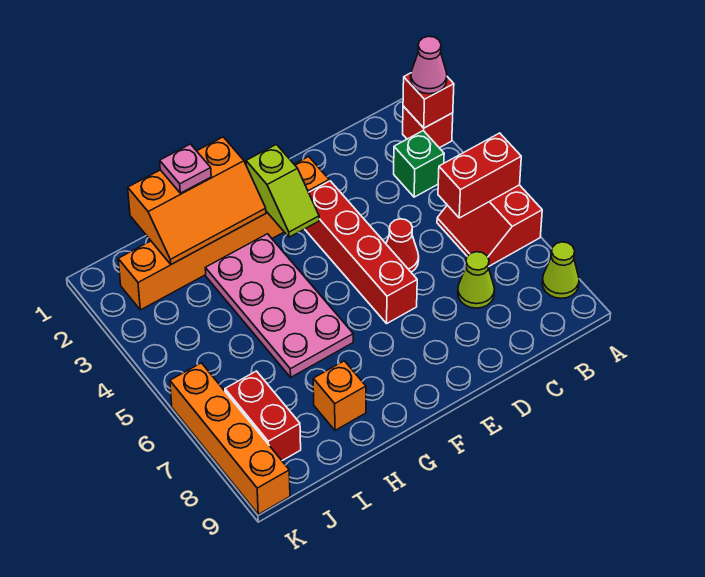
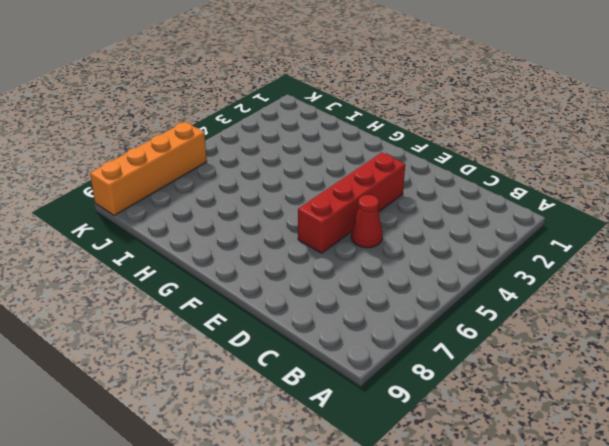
none -> red 1x1 brick [403,106,453,148]
none -> red 2x2 slope [437,185,542,266]
none -> lime 1x1 cone [542,242,579,298]

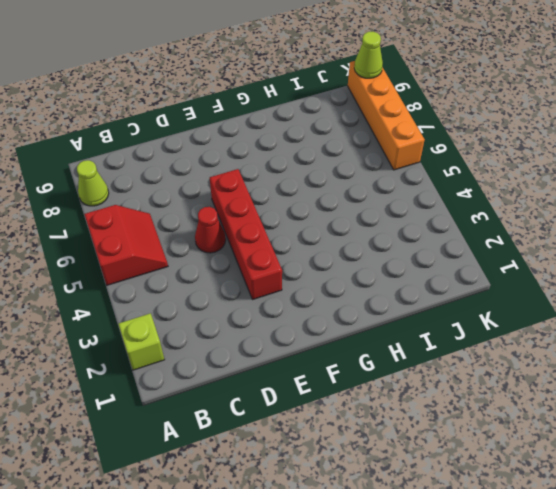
lime 1x1 brick [118,313,165,370] -> red 1x1 brick [403,106,453,148]
lime 1x1 cone [354,32,383,78] -> lime 1x1 cone moved to [458,252,495,308]
none -> green 1x1 brick [394,131,444,197]
none -> orange 1x6 brick [118,157,329,310]
none -> pink 2x4 plate [205,234,353,377]

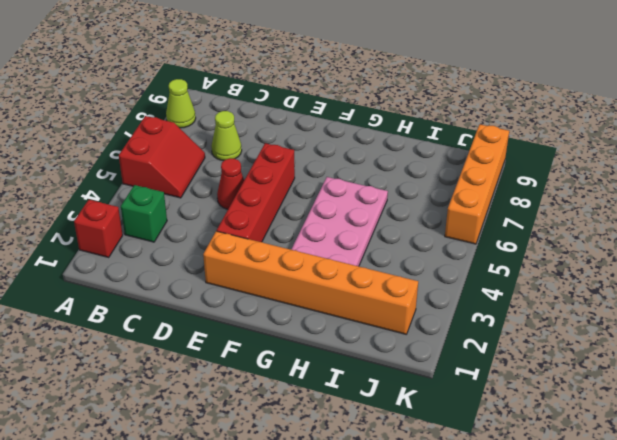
none -> orange 1x1 brick [313,361,366,430]
none -> red 1x2 brick [225,371,301,461]
none -> red 1x1 brick [403,73,454,128]

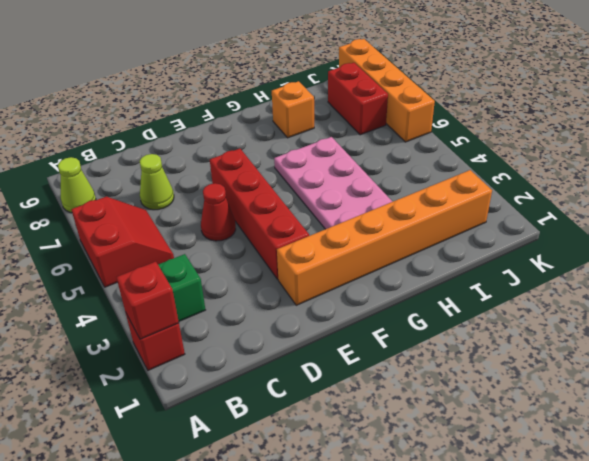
none -> red 1x2 brick [438,133,521,218]
none -> lime 1x2 slope [246,145,319,237]
none -> orange 2x3 slope [128,137,266,264]

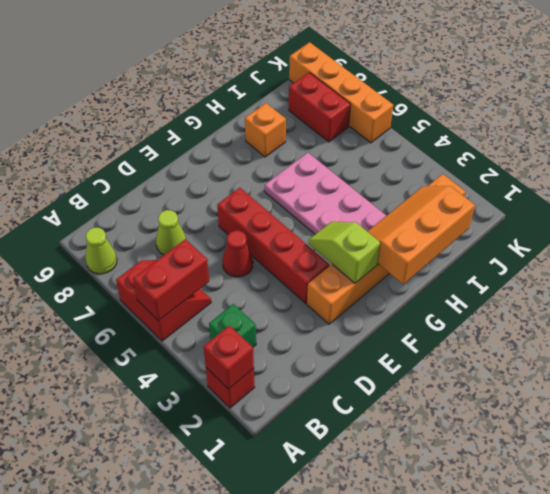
none -> pink 1x1 cone [411,36,447,94]
none -> pink 1x1 plate [160,144,211,193]

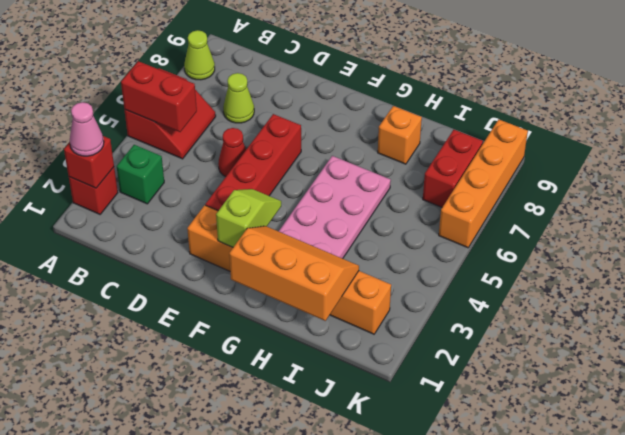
none -> pink 1x1 plate [160,144,211,193]

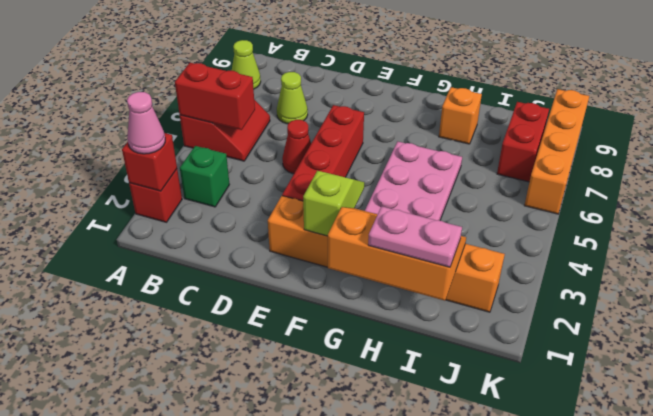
pink 1x2 plate [368,206,462,267] -> pink 1x1 plate [160,144,211,193]

